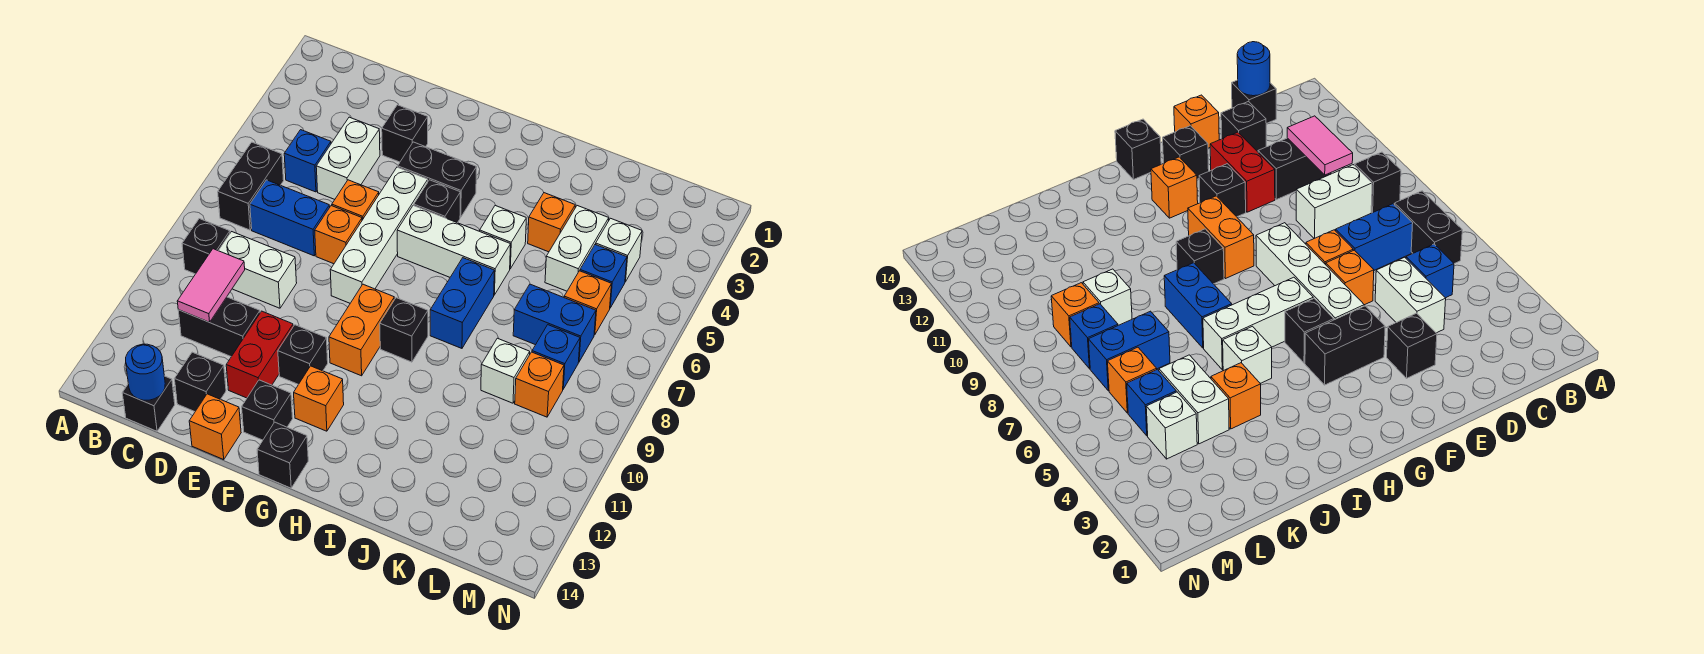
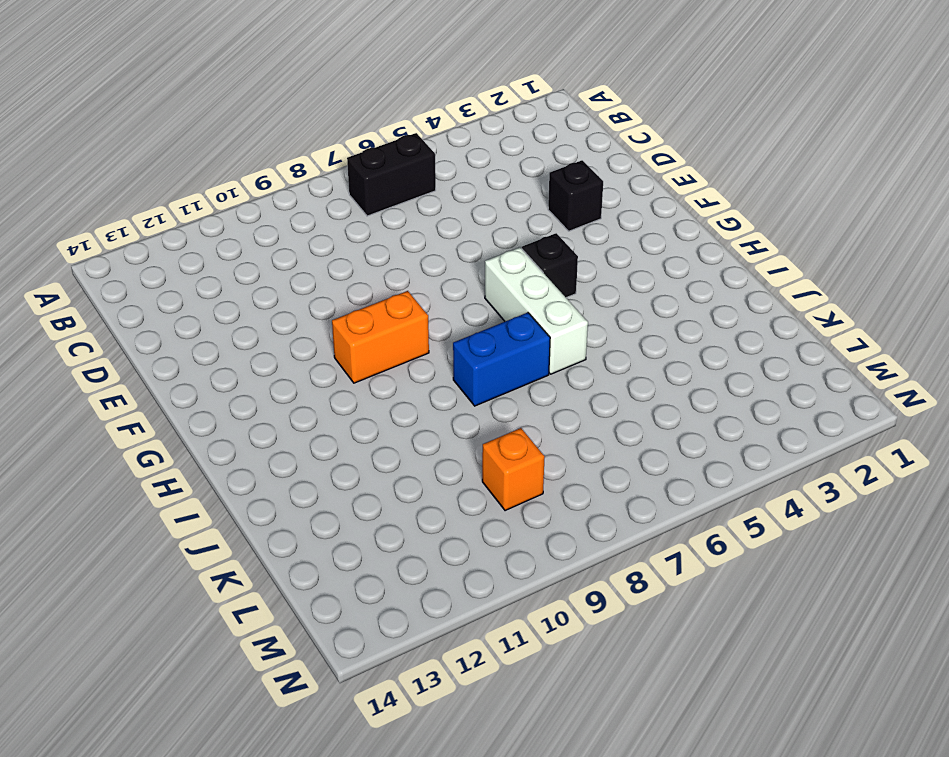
none -> black 1x1 brick [182,219,230,274]
none -> blue 1x1 brick [284,130,331,192]
none -> blue 1x2 brick [250,180,330,256]
none -> white 1x2 brick [218,232,297,308]

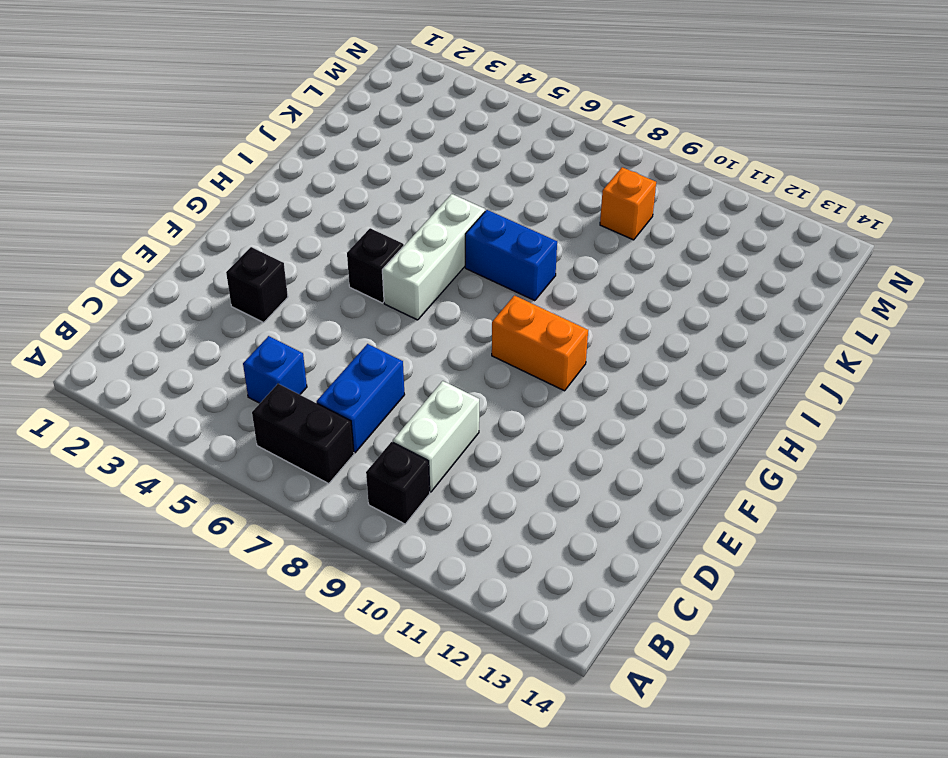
none -> black 1x2 brick [178,297,260,357]
none -> black 1x1 brick [122,376,175,431]
none -> white 1x2 brick [316,117,380,199]
none -> black 1x1 brick [175,352,226,412]

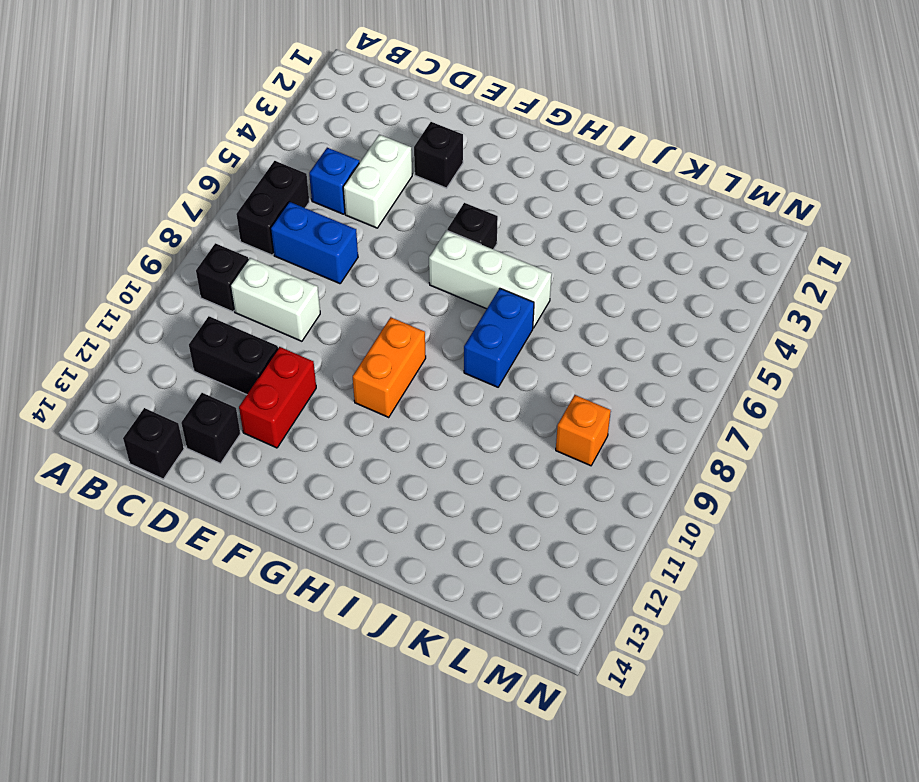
none -> orange 1x1 brick [332,180,379,220]
none -> orange 1x1 brick [315,206,362,264]
none -> orange 1x1 brick [189,394,241,460]
none -> black 1x2 brick [398,142,477,217]

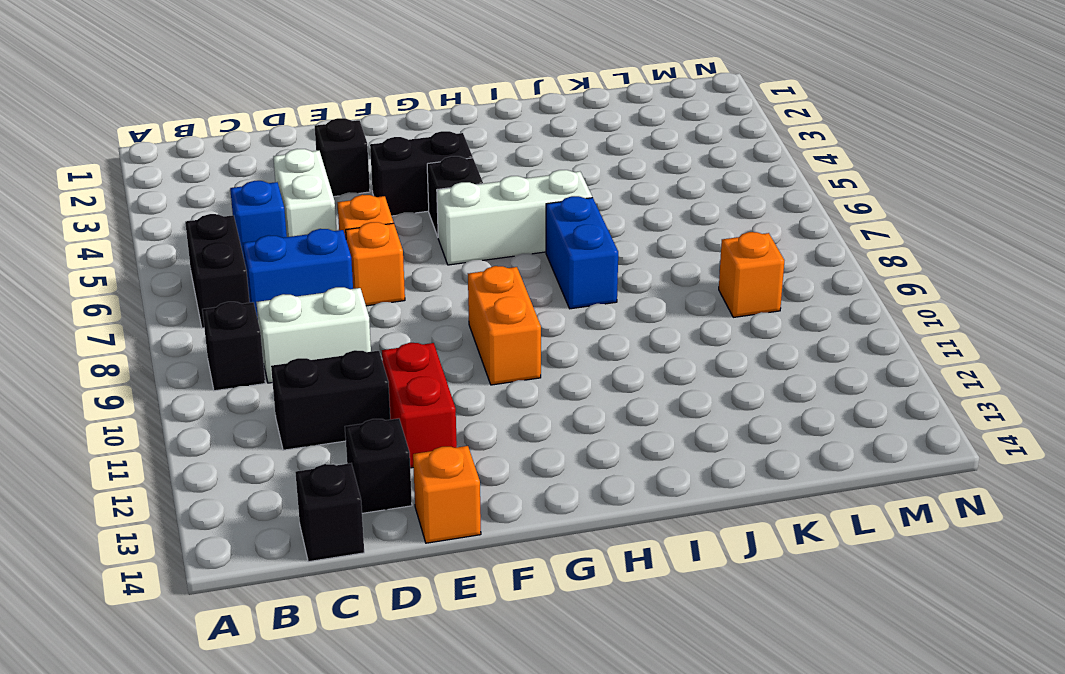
none -> white 1x4 brick [330,167,428,303]
none -> black 1x1 brick [278,325,328,384]
none -> black 1x1 brick [242,380,293,440]
none -> orange 1x1 brick [294,366,344,431]

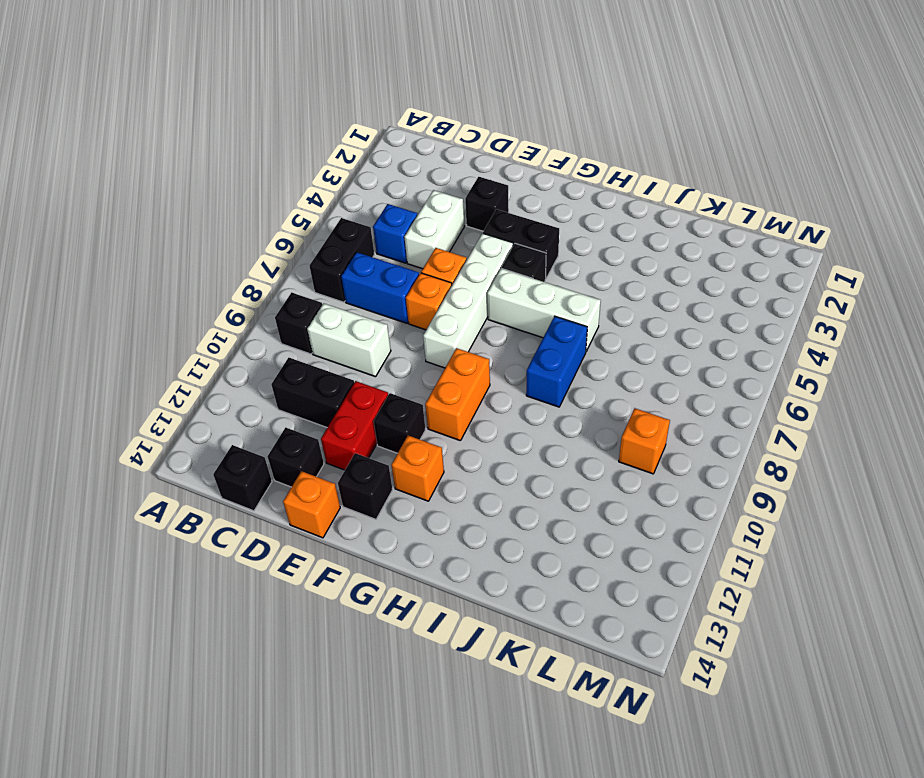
none -> black 1x1 brick [257,422,308,488]
none -> black 1x1 brick [380,298,428,362]
none -> white 1x1 brick [480,205,526,269]
none -> orange 1x1 brick [528,193,575,252]

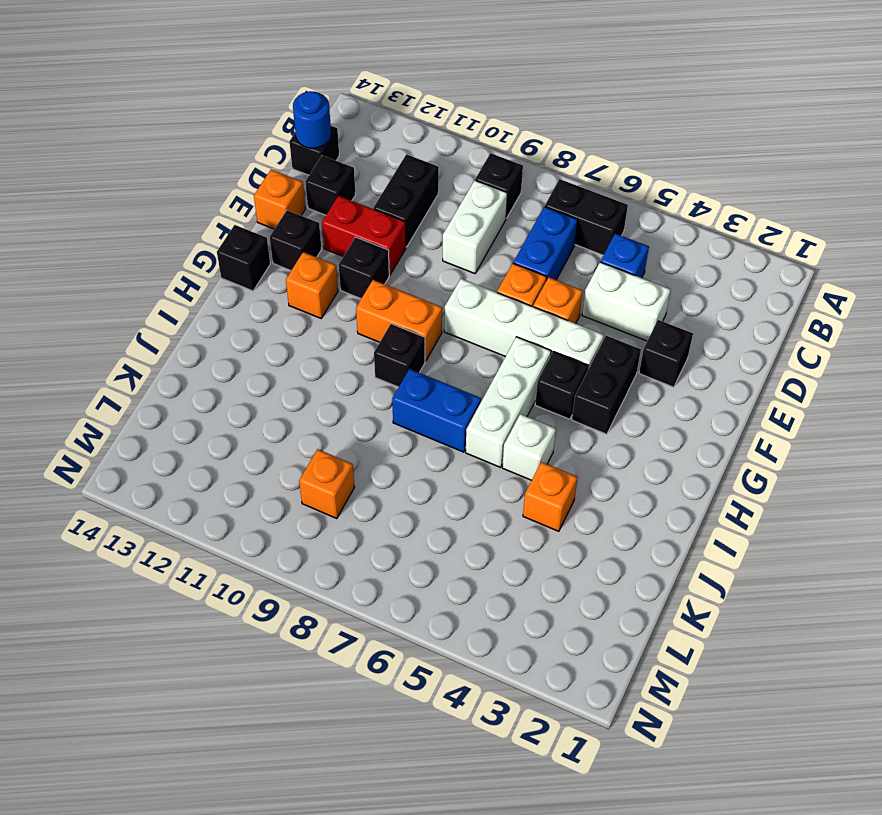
none -> white 1x2 brick [545,206,609,291]
none -> blue 1x2 brick [513,284,596,361]
none -> white 1x1 brick [481,338,530,403]
none -> white 1x1 brick [596,218,642,282]

